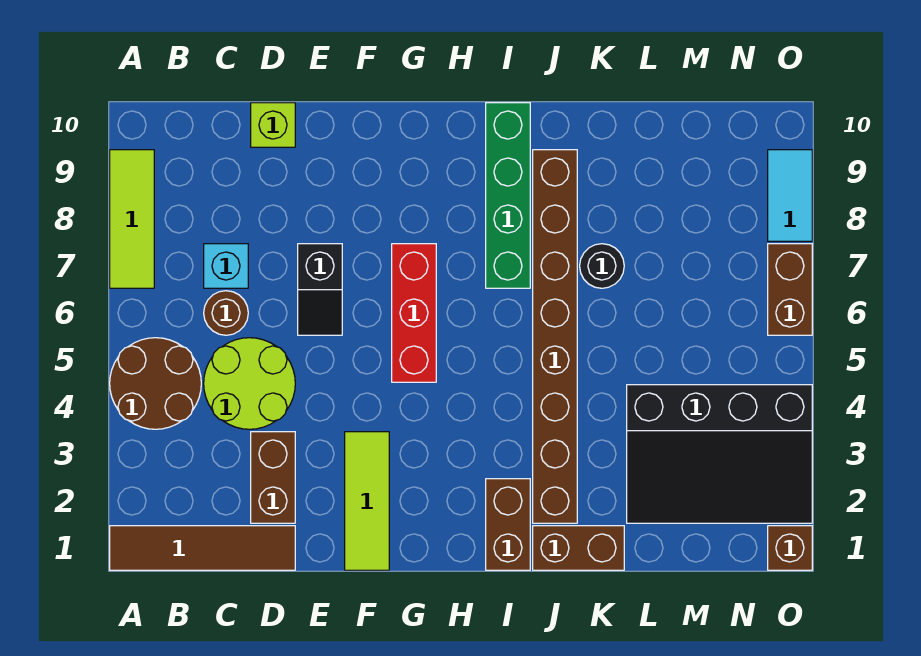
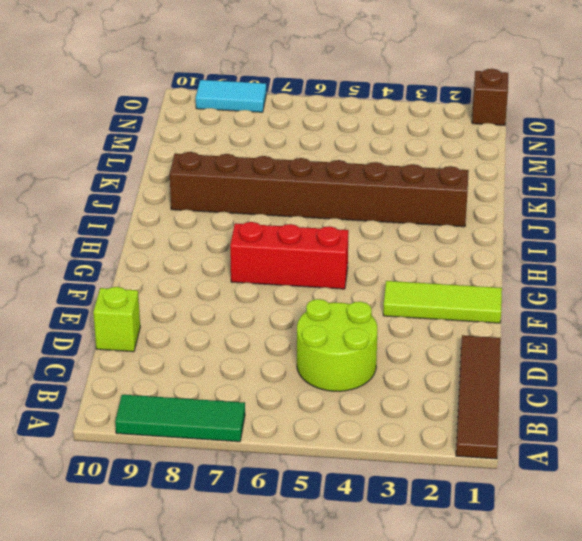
green 1x3 tile [115,395,245,442] -> lime 1x3 tile [110,150,154,288]
none -> brown 2x2 round brick [110,338,201,429]
none -> brown 1x1 round brick [204,291,248,335]
none -> cyan 1x1 brick [204,244,248,288]

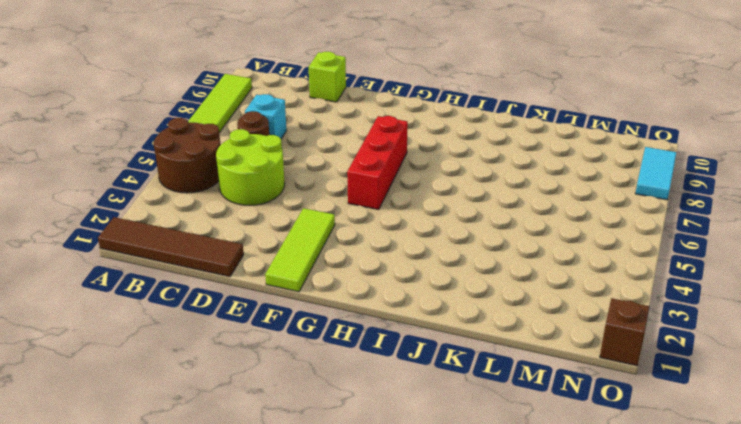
none -> brown 1x2 brick [251,432,295,523]
none -> black 1x2 slope [298,244,342,335]
none -> brown 1x2 brick [486,479,530,570]

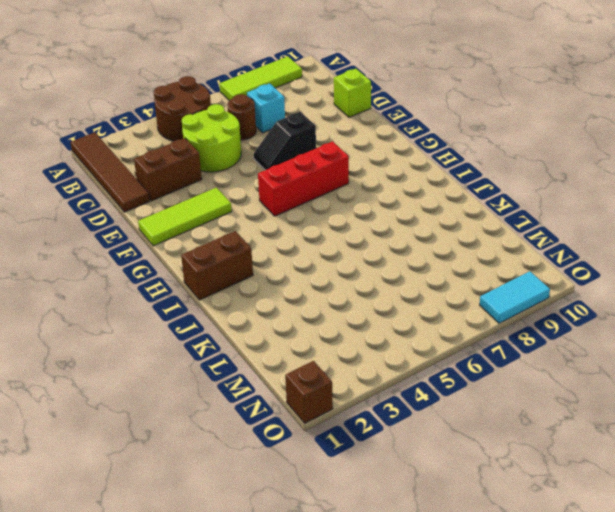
none -> green 1x4 brick [486,103,530,288]
none -> brown 1x2 brick [533,526,624,570]
none -> brown 1x8 brick [533,150,577,523]

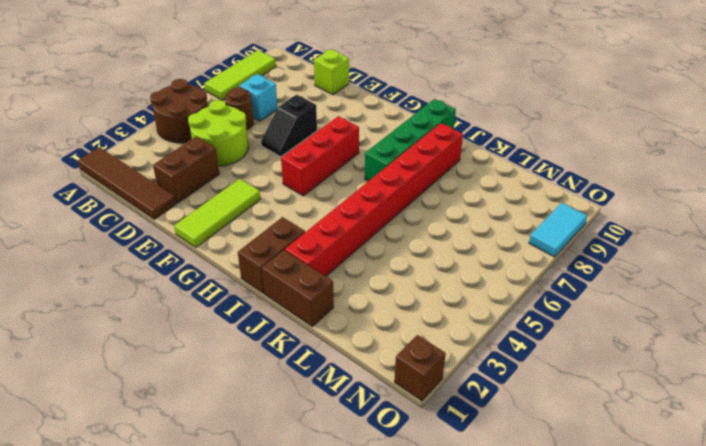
red 1x8 brick [285,123,463,276] -> brown 1x8 brick [533,150,577,523]
none -> black 1x1 round brick [580,244,624,288]
none -> black 3x4 slope [627,385,812,523]
none -> brown 1x2 brick [768,244,812,335]

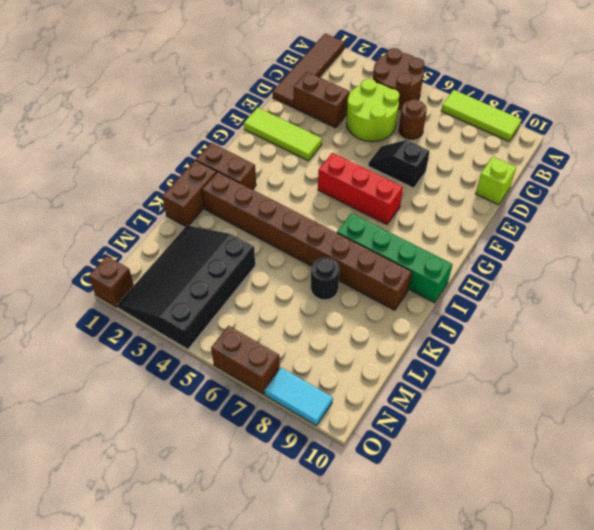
none -> cyan 1x1 brick [204,244,248,288]

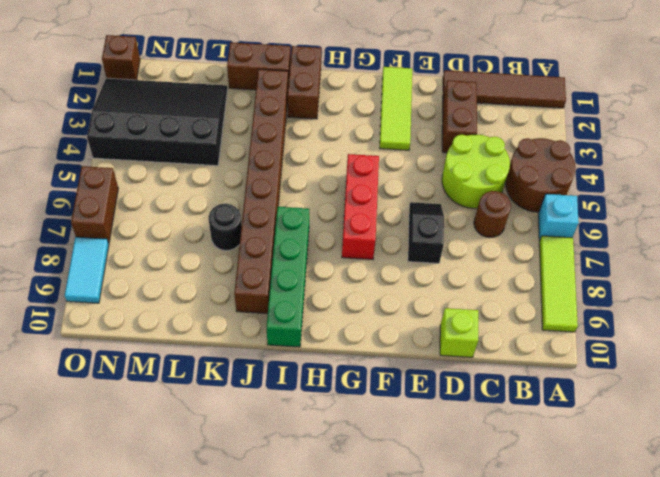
cyan 1x1 brick [538,194,579,241] -> cyan 1x1 brick moved to [204,244,248,288]

